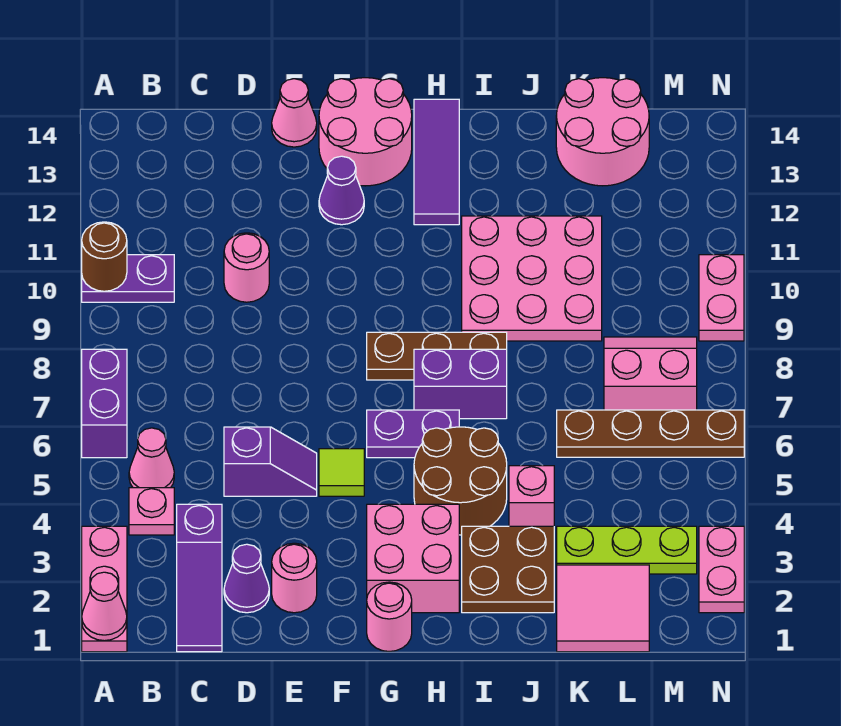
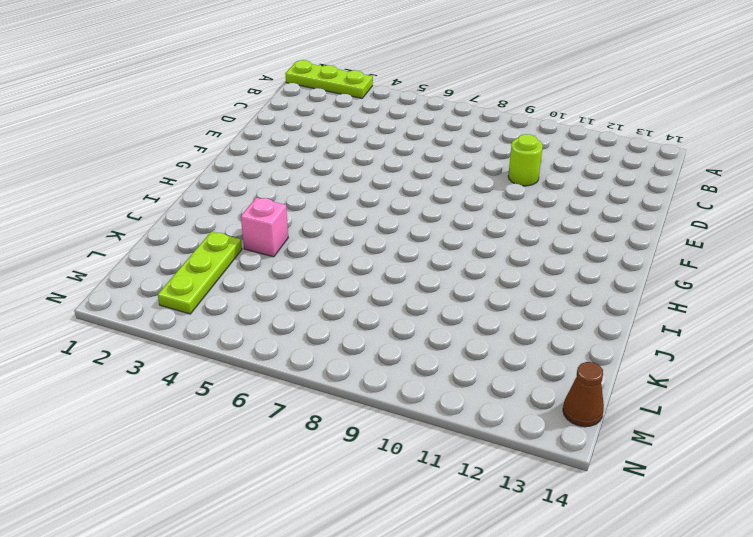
lime 1x3 plate [285,60,373,98] -> pink 1x3 plate [82,526,127,652]
lime 1x1 round brick [508,134,543,186] -> pink 1x1 round brick [224,233,269,302]
brown 1x1 cone [563,362,604,427] -> none
none -> purple 1x2 brick [82,349,127,458]
none -> purple 1x2 plate [82,255,174,302]
none -> pink 1x1 plate [129,488,174,535]
none -> pink 1x1 cone [129,428,174,488]

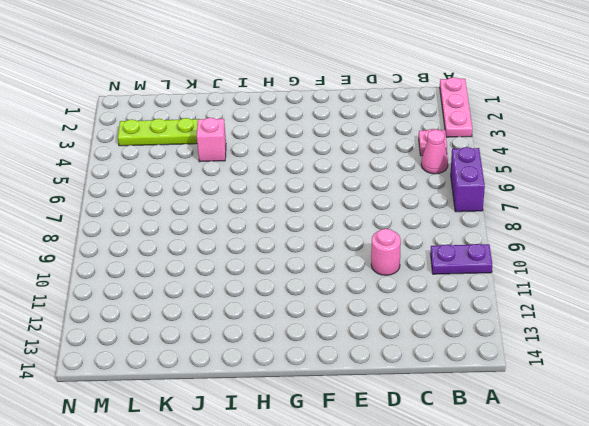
none -> purple 1x3 slope [177,504,222,652]
none -> purple 1x1 cone [224,544,269,613]
none -> purple 1x2 slope [224,427,317,496]
none -> pink 1x1 round brick [272,543,317,613]

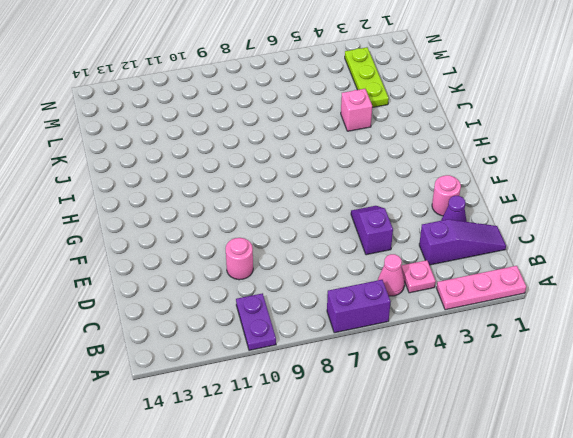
none -> pink 1x1 cone [272,79,317,147]
none -> lime 1x1 tile [319,449,364,496]
none -> purple 1x1 cone [319,156,364,225]
none -> pink 2x2 round brick [319,78,412,186]

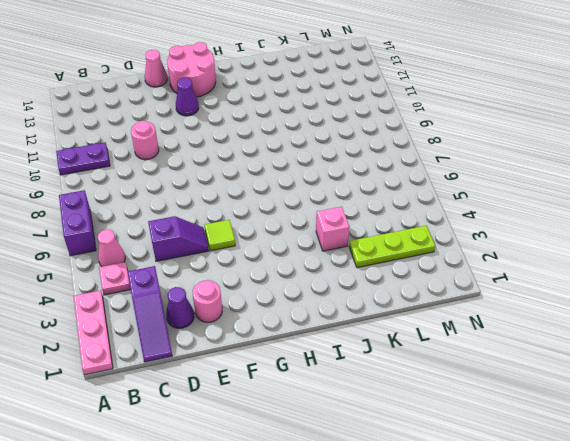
none -> pink 1x1 round brick [367,582,412,651]
none -> pink 2x2 brick [367,504,459,613]
none -> purple 1x2 plate [367,410,459,458]
none -> brown 1x3 plate [367,332,507,380]

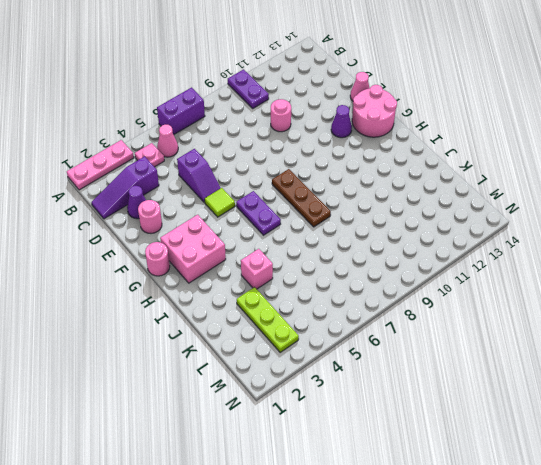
none -> brown 2x2 round brick [414,427,507,535]
none -> purple 1x2 brick [414,349,507,419]
none -> purple 1x3 tile [414,99,459,225]
none -> brown 2x2 plate [462,526,554,613]

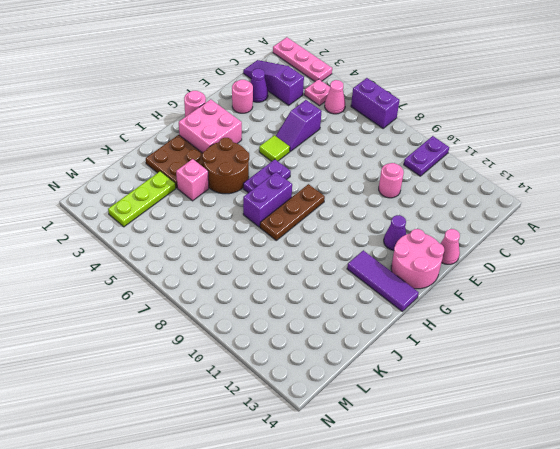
none -> pink 3x3 plate [462,216,602,341]
none -> pink 2x2 tile [557,565,649,652]
none -> brown 1x4 plate [557,410,744,457]
none -> pink 2x2 round brick [556,78,649,186]

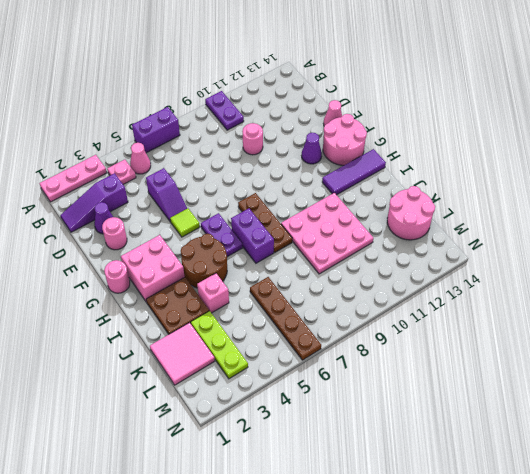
none -> pink 2x2 slope [604,337,697,410]
none -> pink 1x2 plate [699,526,744,613]
none -> pink 1x2 plate [699,255,744,341]
none -> pink 1x1 cone [82,572,127,641]

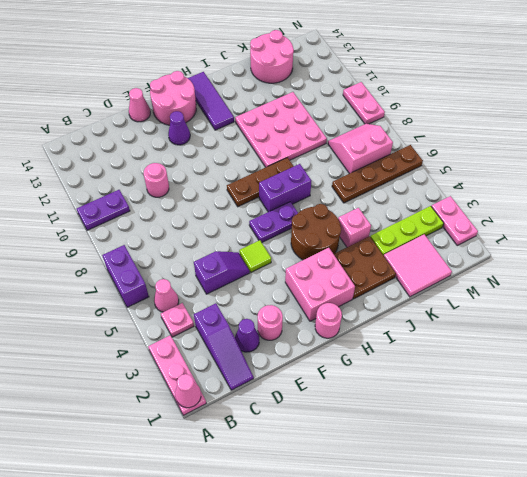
none -> brown 1x1 round brick [82,222,127,291]

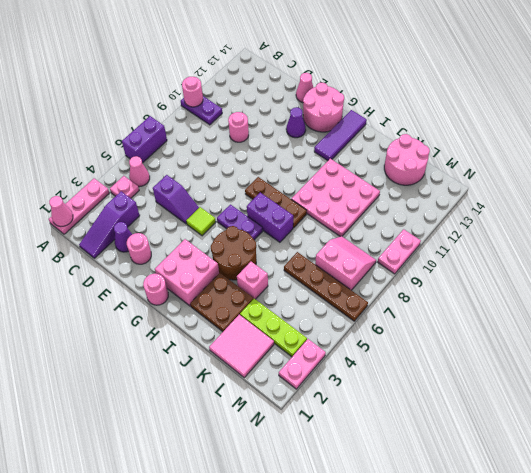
pink 1x1 round brick [182,77,203,107] -> brown 1x1 round brick [82,222,127,291]

